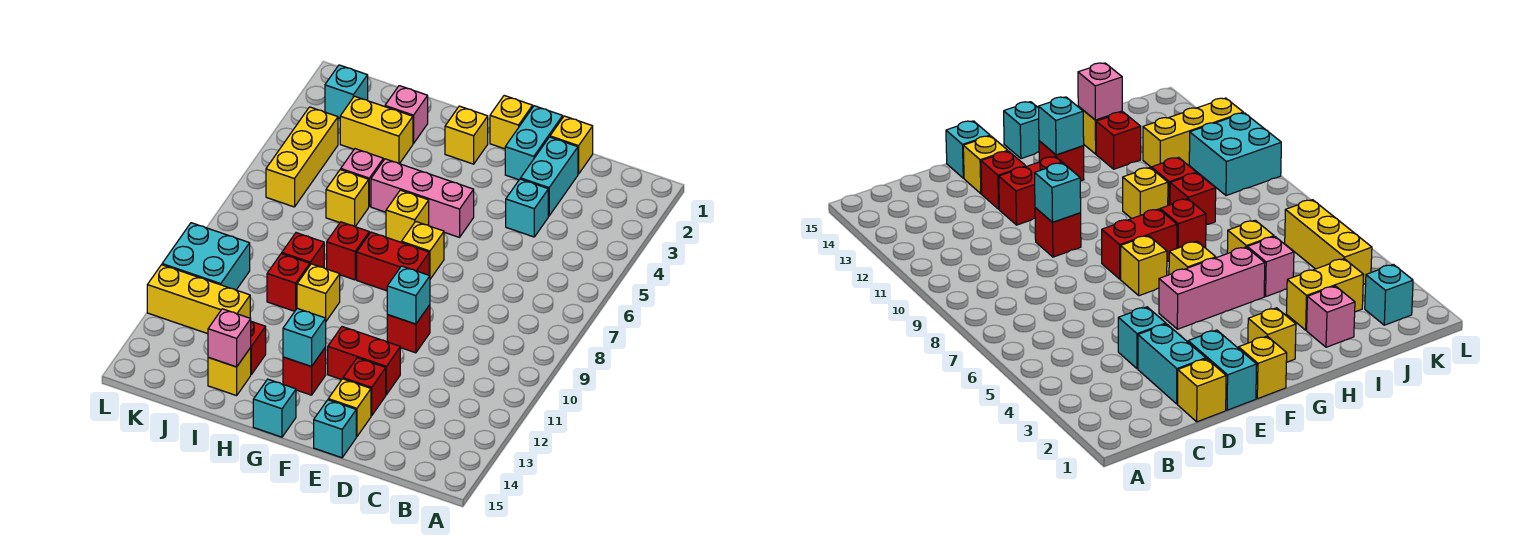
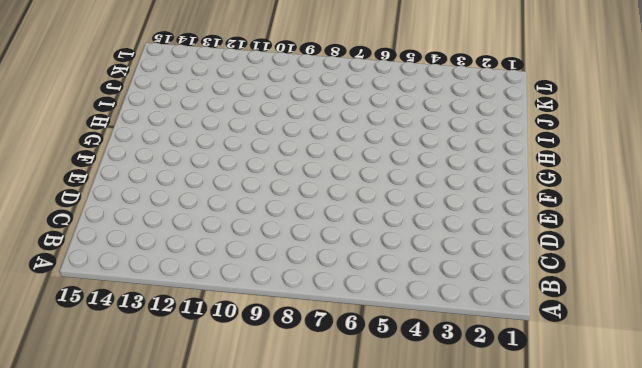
none -> yellow 1x1 brick [550,116,593,174]
none -> cyan 1x2 brick [521,137,578,216]
none -> cyan 1x1 brick [506,179,548,237]
none -> cyan 1x2 brick [505,106,563,180]

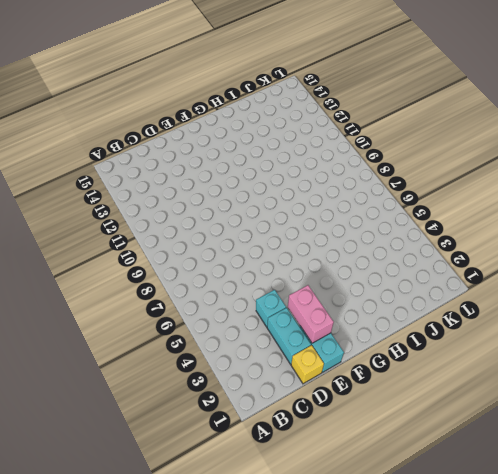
pink 1x2 brick [288,285,334,343] -> none
none -> red 1x1 brick [387,305,430,353]
none -> red 1x2 brick [328,327,400,395]
none -> red 1x1 brick [343,358,386,416]
none -> yellow 1x1 brick [328,379,371,437]

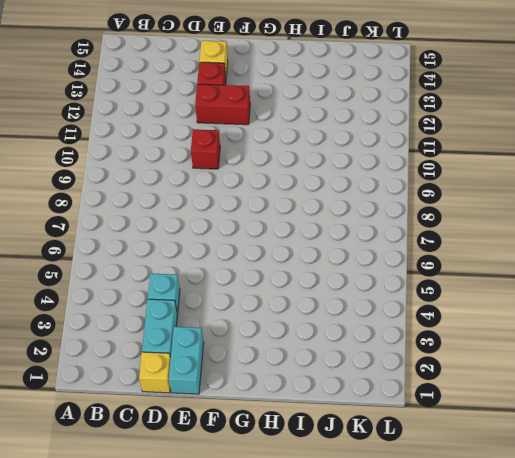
none -> cyan 1x1 brick [314,400,356,458]
none -> yellow 1x1 brick [490,96,533,149]
none -> pink 1x3 brick [371,159,474,237]
none -> yellow 1x1 brick [401,222,444,279]

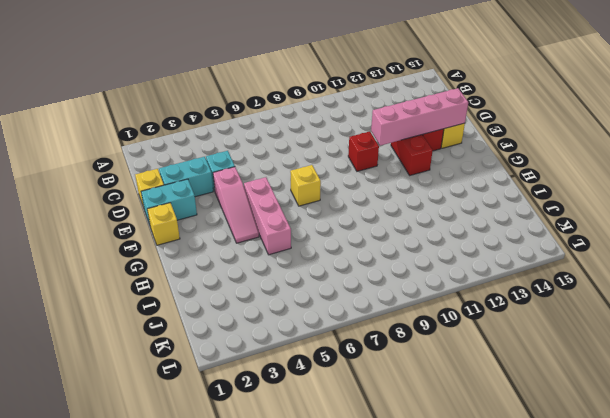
pink 1x3 slope [213,167,259,243] -> none
pink 1x4 brick [371,88,468,146] -> none
none -> cyan 1x1 brick [314,400,356,458]
none -> red 1x2 brick [357,232,429,291]
none -> yellow 1x1 brick [445,106,488,164]
none -> yellow 1x1 brick [386,190,429,242]

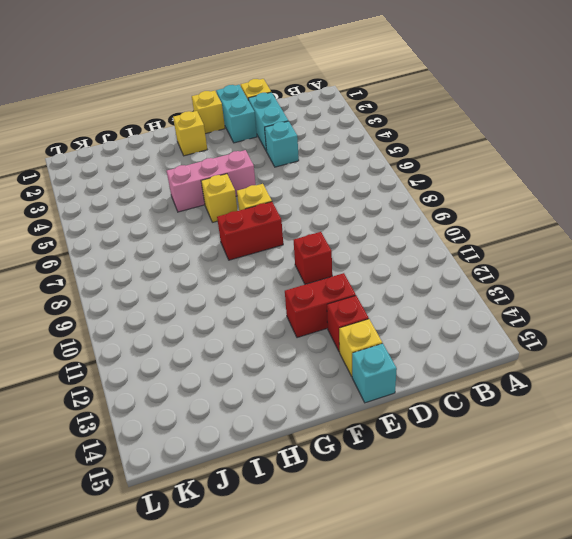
none -> red 1x1 brick [283,347,326,395]
none -> cyan 1x1 brick [253,379,296,437]
none -> red 1x1 brick [327,222,369,280]
none -> yellow 1x1 brick [297,264,340,321]

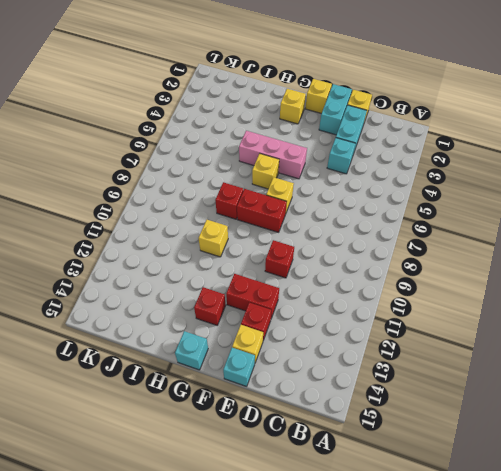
none -> pink 1x1 brick [385,86,428,144]
none -> yellow 1x2 brick [340,96,413,164]
none -> pink 1x1 brick [341,149,383,206]
none -> yellow 1x1 brick [326,170,369,227]

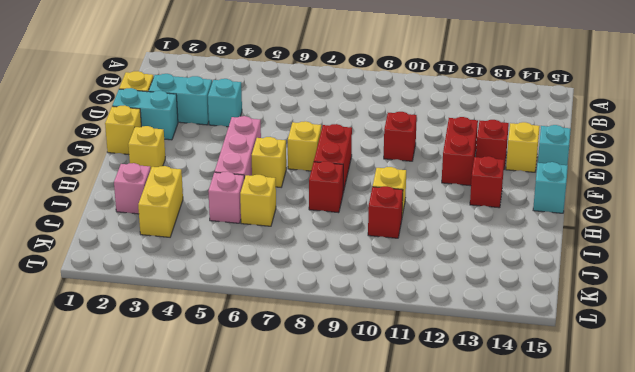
none -> red 1x1 brick [282,233,324,268]
none -> red 1x1 brick [251,322,266,374]
none -> yellow 1x1 brick [208,348,251,396]
none -> yellow 1x3 brick [147,265,250,334]

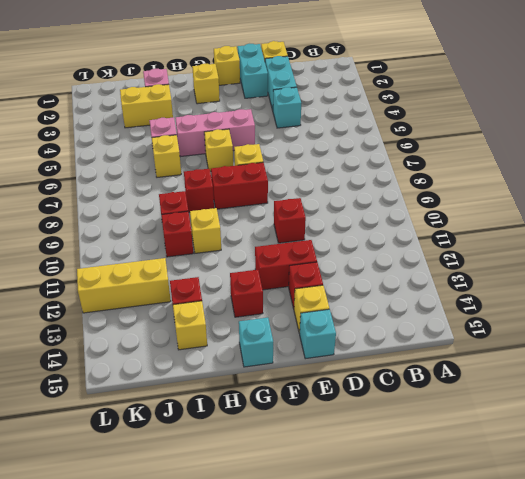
none -> cyan 1x1 brick [325,65,368,118]
none -> yellow 1x3 brick [266,107,338,207]
none -> cyan 2x2 brick [162,223,250,290]
none -> cyan 1x1 brick [387,266,430,324]

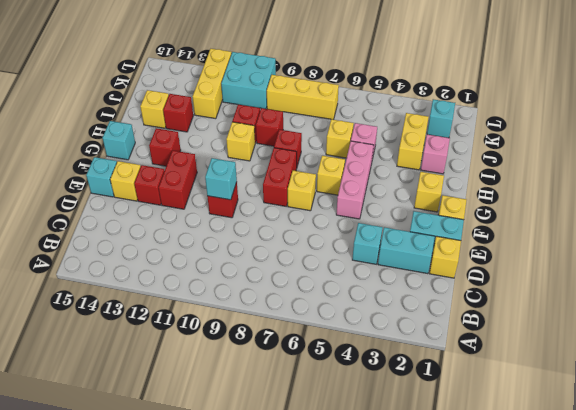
yellow 1x3 brick [267,75,339,120] -> yellow 1x3 brick moved to [266,107,338,207]
none -> cyan 1x1 brick [283,308,326,367]
none -> pink 1x1 brick [208,309,251,367]

